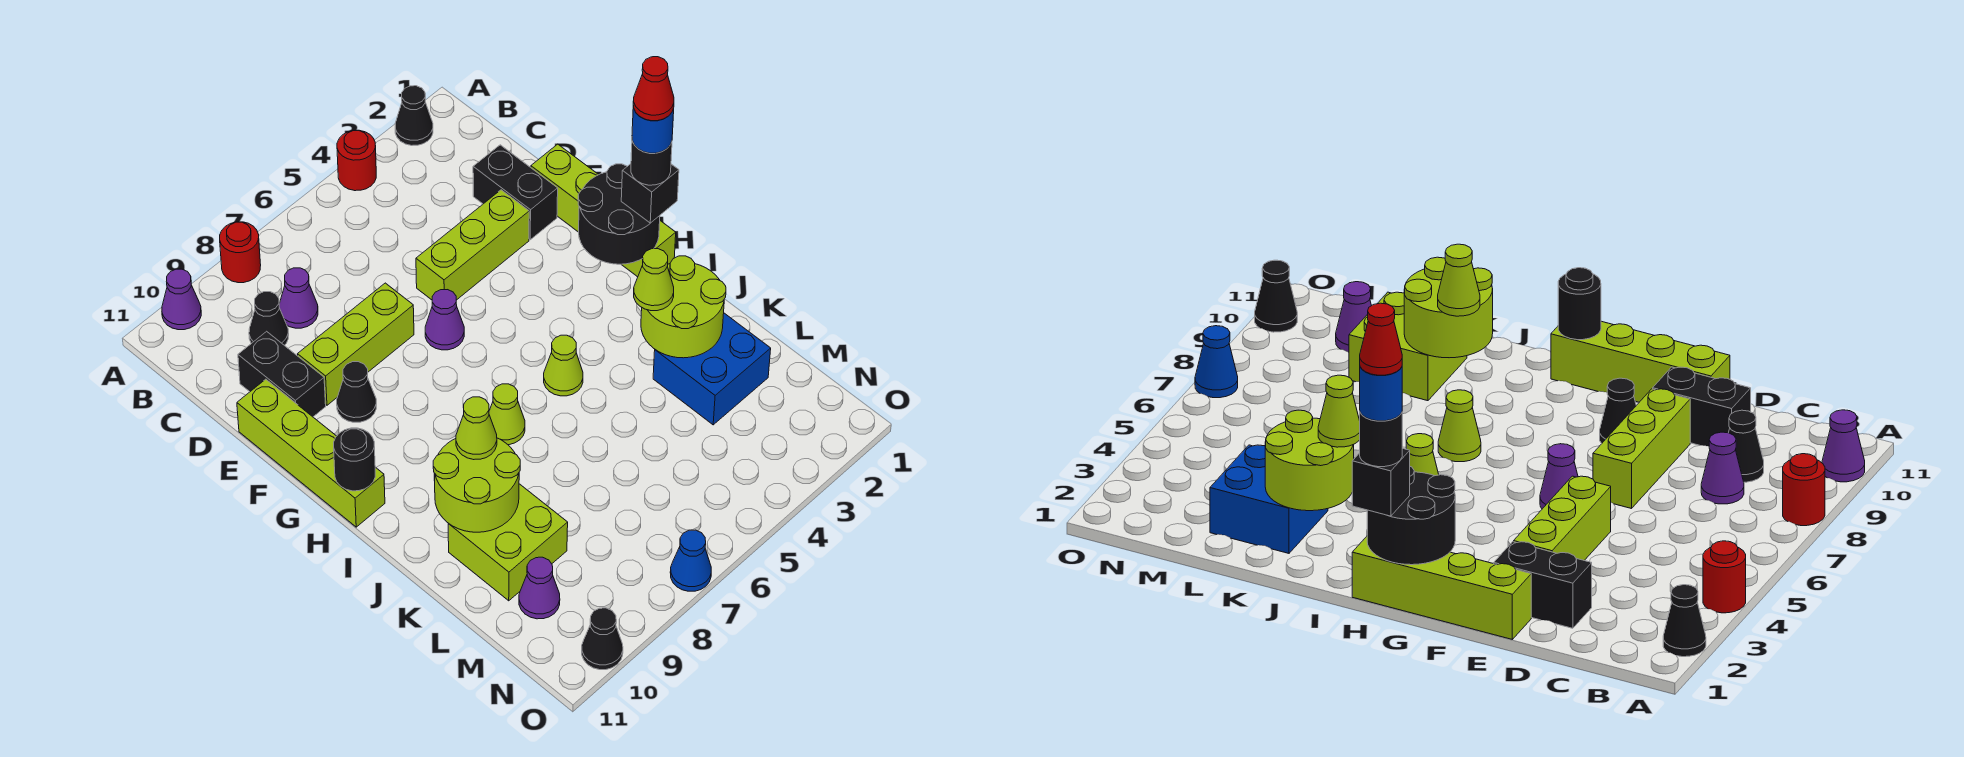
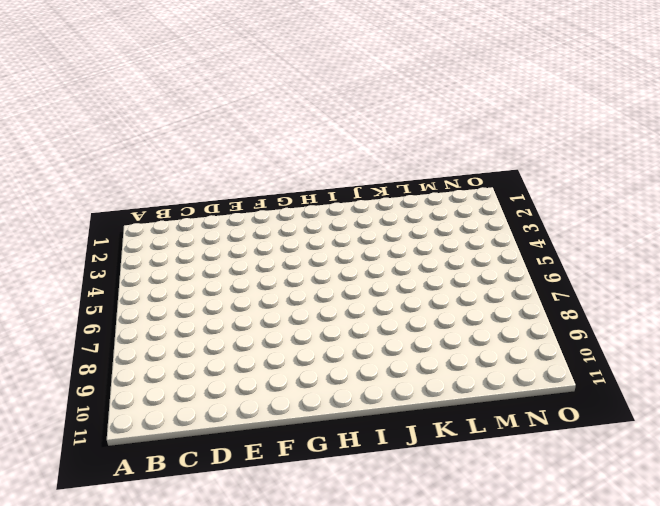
none -> black 1x1 cone [395,86,433,146]
none -> red 1x1 round brick [337,130,376,191]
none -> red 1x1 round brick [220,222,261,283]
none -> purple 1x1 cone [162,269,201,330]

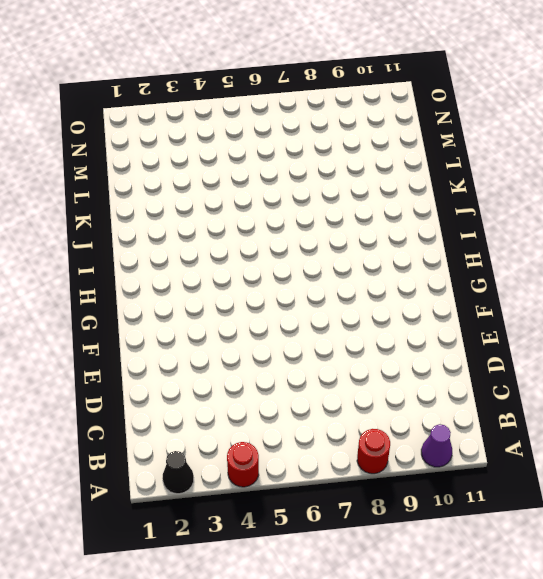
none -> purple 1x1 cone [279,268,318,328]
none -> black 1x1 cone [249,292,289,346]
none -> black 1x2 brick [473,145,558,240]
none -> black 1x2 brick [238,331,326,417]

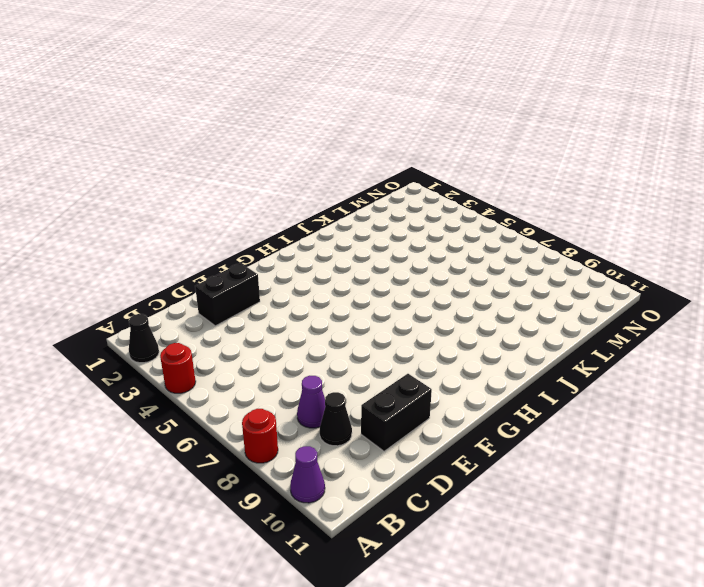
none -> lime 1x4 brick [531,144,676,277]
none -> lime 1x3 brick [416,190,529,300]
none -> lime 1x3 brick [298,283,414,405]
none -> lime 1x4 brick [237,379,385,527]

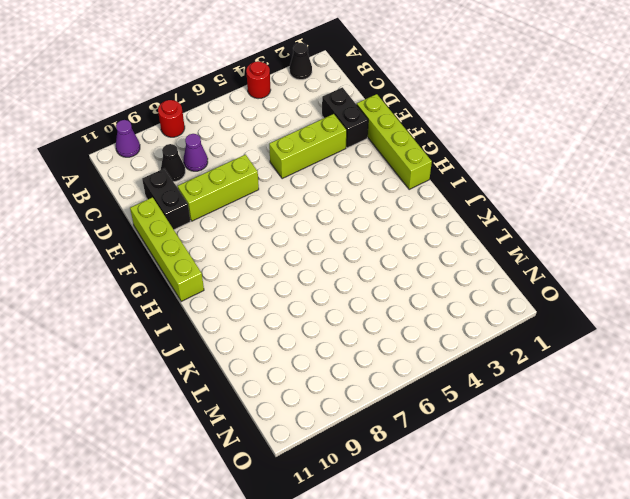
none -> purple 1x1 cone [425,290,464,350]
none -> black 1x1 cone [337,362,376,422]
none -> lime 1x1 cone [544,335,583,396]
none -> lime 1x1 cone [489,384,525,445]

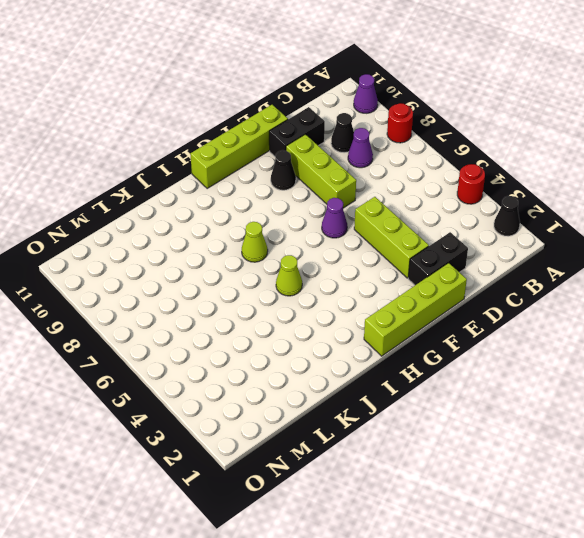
none -> blue 2x2 brick [653,313,771,425]
none -> lime 2x2 brick [448,484,568,601]
none -> purple 1x1 cone [519,557,560,619]
none -> blue 1x1 cone [670,530,711,591]

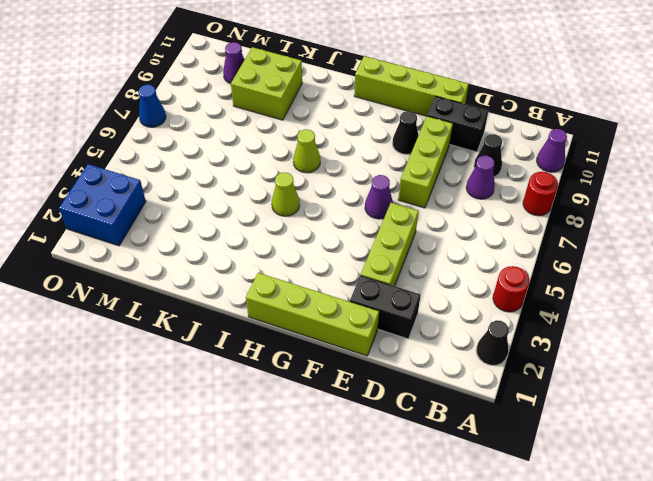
blue 2x2 brick [59,164,146,246] -> blue 2x2 brick moved to [653,313,771,425]
none -> black 1x1 cone [582,608,623,670]
none -> black 2x2 round brick [578,164,660,264]
none -> black 1x1 round brick [334,428,375,491]
none -> lime 2x2 round brick [641,256,726,358]

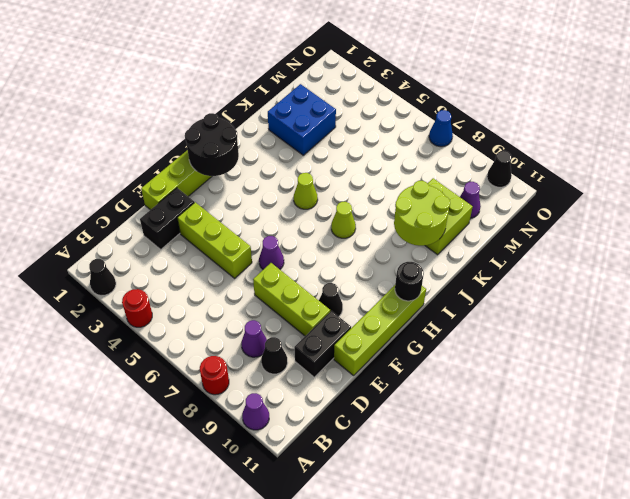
none -> lime 2x2 round brick [641,256,726,358]
none -> black 1x1 brick [621,164,679,223]
none -> lime 1x1 cone [634,249,674,311]
none -> lime 1x1 cone [456,397,497,460]

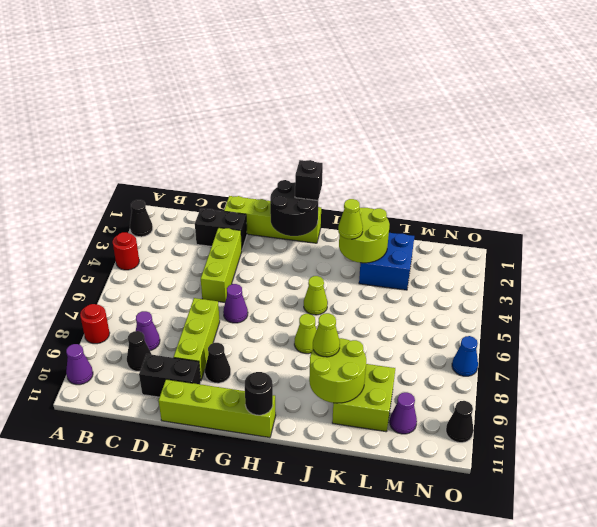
none -> black 1x1 round brick [631,141,672,185]
none -> blue 1x1 round brick [632,106,674,153]
none -> red 1x1 cone [633,57,674,121]

